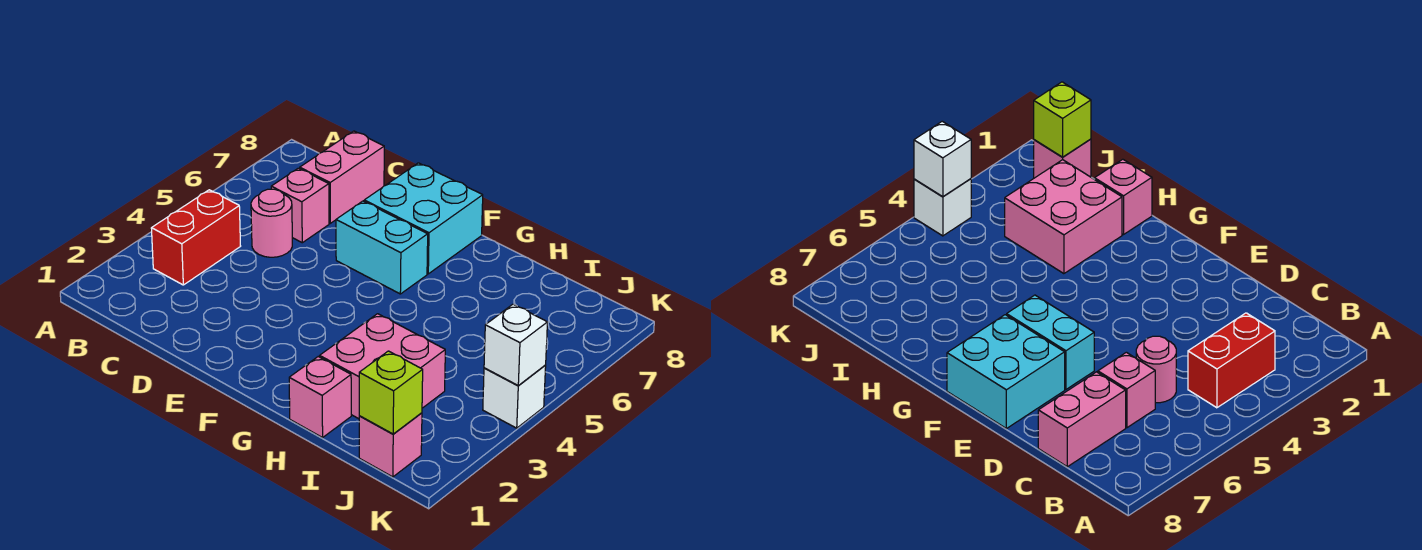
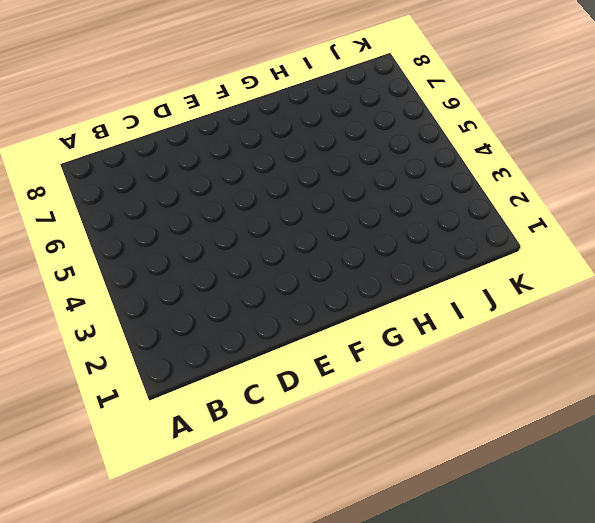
none -> red 1x2 brick [151,190,240,285]
none -> pink 1x1 round brick [251,189,292,257]
none -> pink 1x1 brick [271,168,329,243]

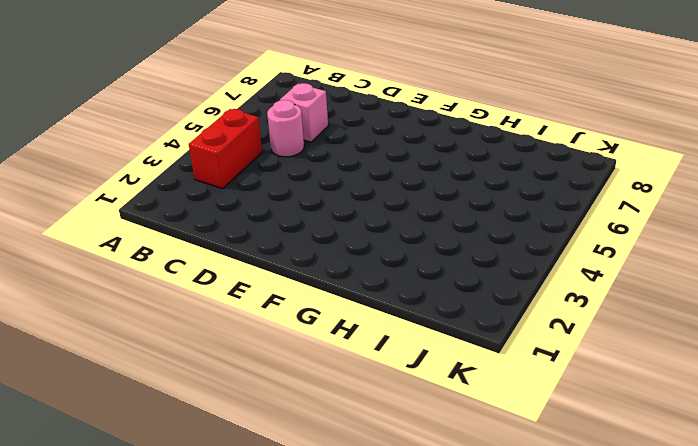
none -> pink 1x2 brick [300,131,384,223]
none -> cyan 1x2 brick [336,201,428,294]
none -> cyan 2x2 brick [364,163,483,274]

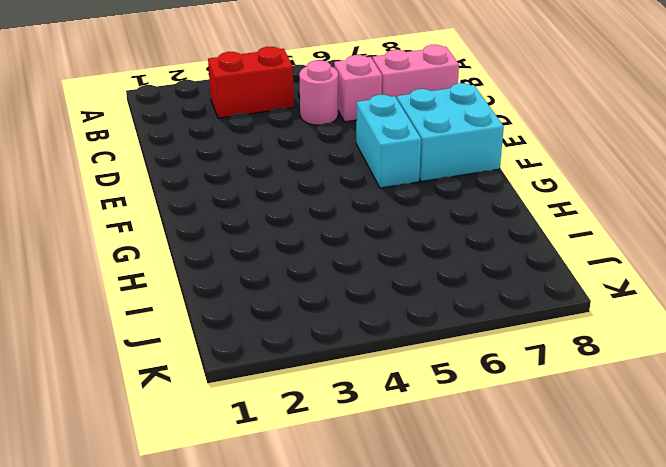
none -> pink 1x1 brick [289,357,351,438]
none -> pink 2x2 brick [320,314,445,419]
none -> pink 1x1 brick [359,413,422,477]

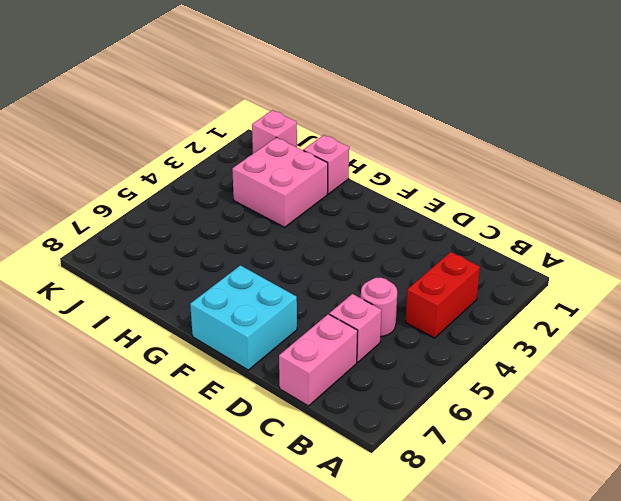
none -> cyan 1x2 brick [336,201,428,294]
none -> white 1x1 brick [483,365,546,428]
none -> lime 1x1 brick [359,351,423,434]

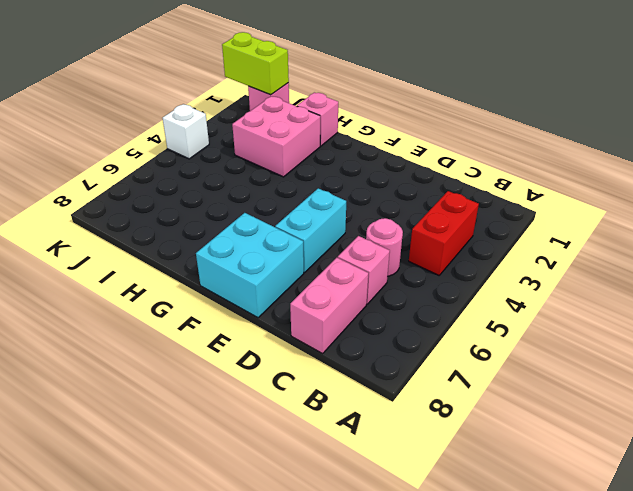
cyan 1x2 brick [275,188,346,272] -> cyan 1x2 brick turned to [336,201,428,294]
lime 1x2 brick [222,32,289,95] -> lime 1x1 brick [359,351,423,434]
none -> white 1x1 brick [484,304,548,385]

